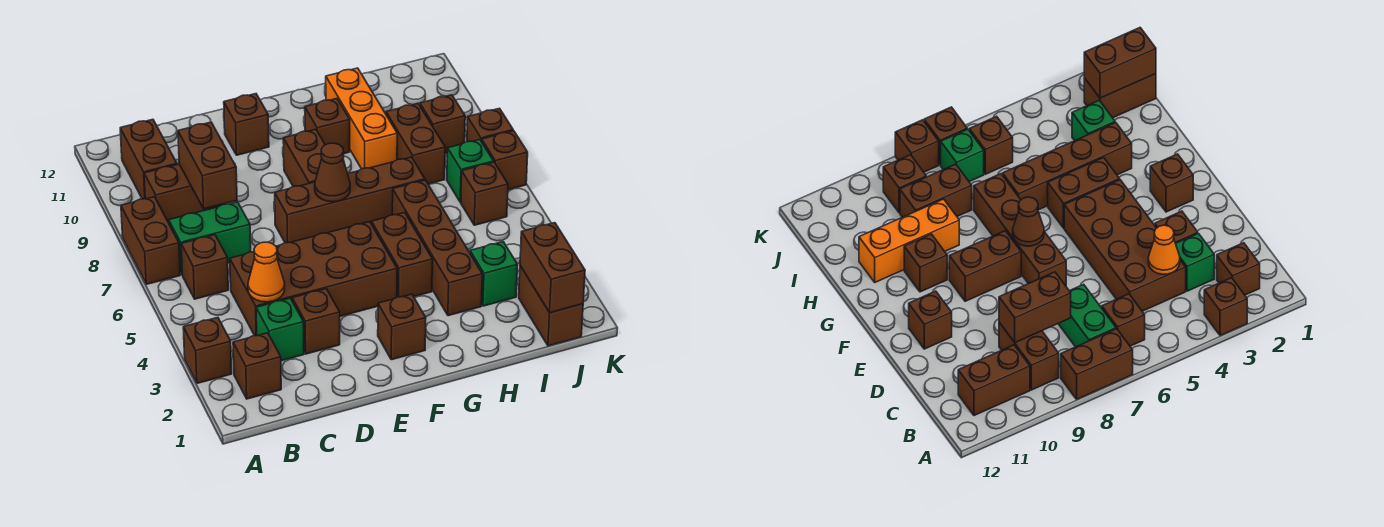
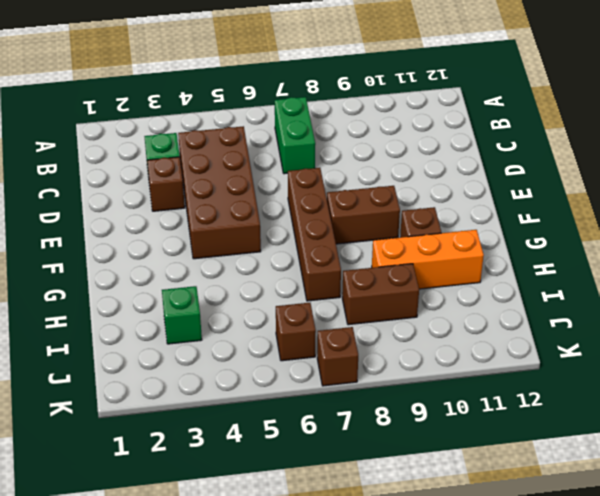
none -> brown 1x1 brick [183,318,232,383]
none -> brown 1x2 brick [121,197,180,284]
none -> brown 1x1 brick [233,333,281,399]
none -> brown 1x1 brick [181,235,228,299]

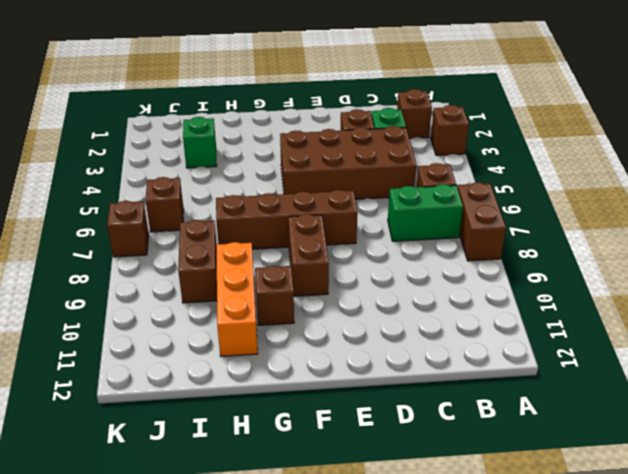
none -> brown 1x2 brick [144,164,223,223]
none -> brown 1x2 brick [120,119,177,199]
none -> brown 1x1 brick [224,94,269,155]
none -> brown 1x1 brick [378,294,426,360]

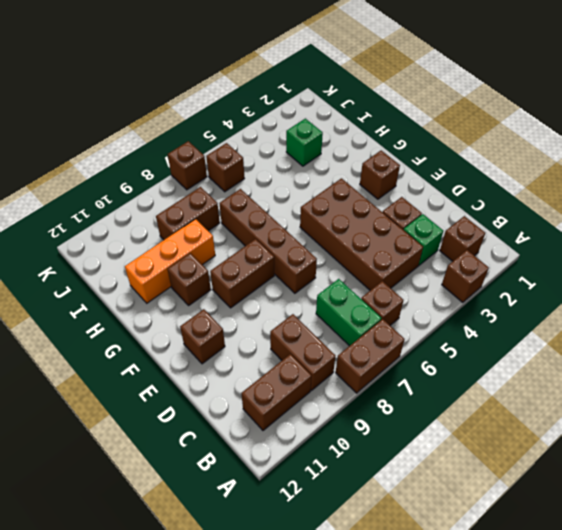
none -> brown 1x2 brick [372,213,433,297]
none -> brown 1x4 brick [392,180,482,316]
none -> brown 1x2 brick [519,266,583,346]
none -> green 1x1 brick [447,140,494,202]

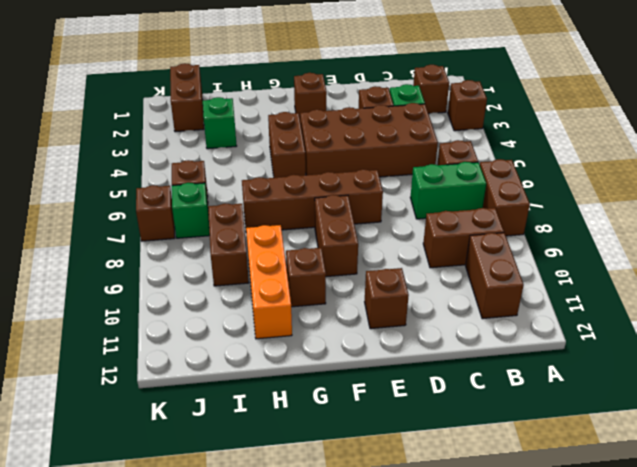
none -> brown 1x4 brick [392,180,482,316]
none -> brown 1x1 brick [420,95,465,153]
none -> brown 1x1 brick [467,108,513,142]
none -> orange 1x1 cone [248,242,285,302]

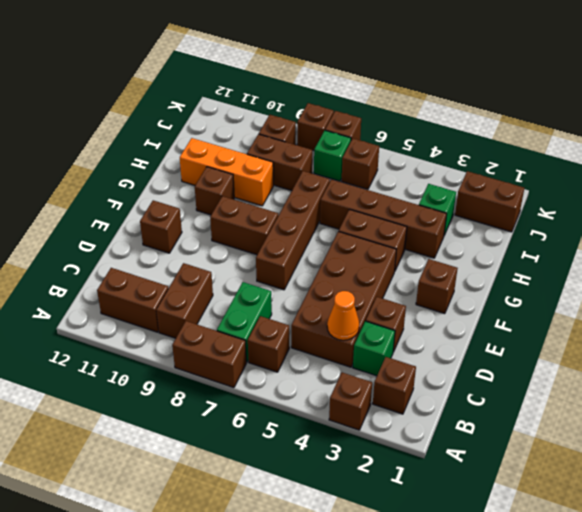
none -> brown 1x2 brick [178,122,237,209]
none -> brown 1x1 cone [315,143,350,202]
none -> brown 1x2 brick [520,223,585,313]

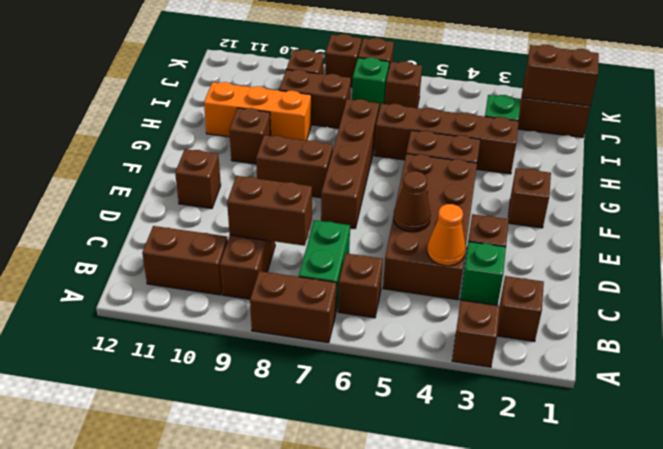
brown 1x1 cone [393,171,431,232] -> brown 1x1 cone moved to [315,143,350,202]

